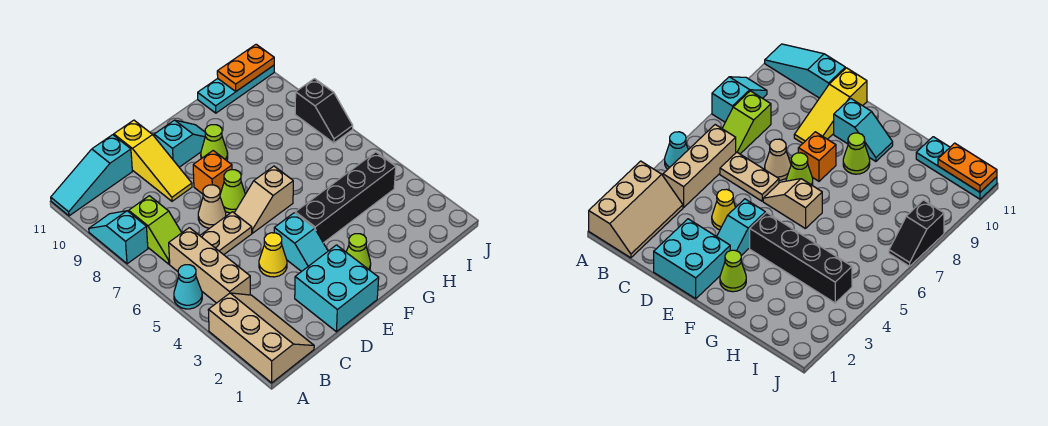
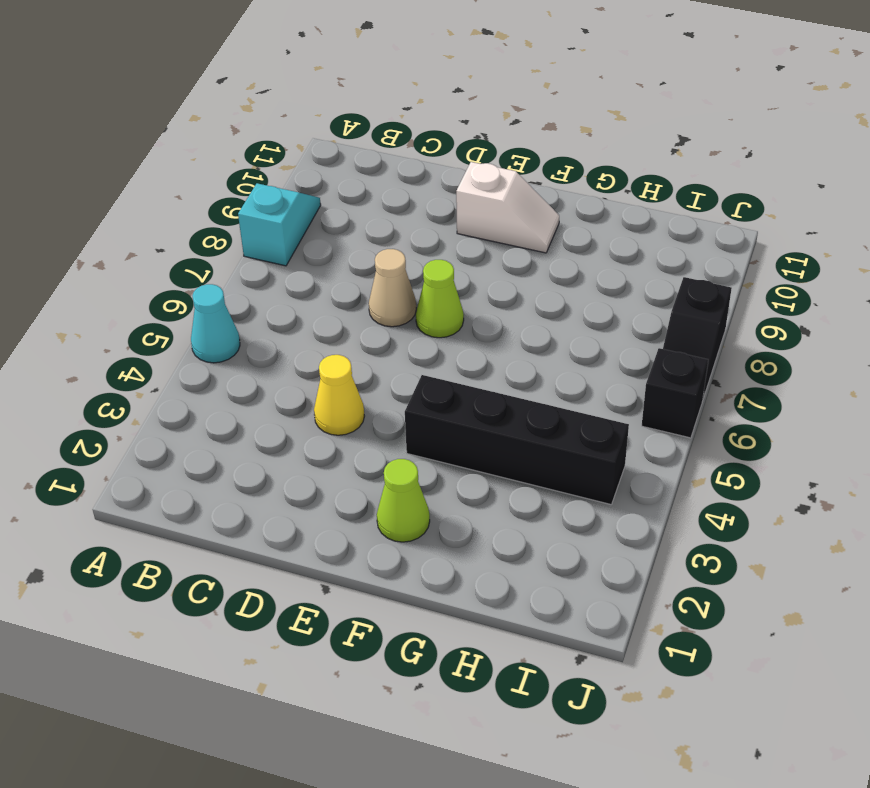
white 1x2 slope [456,162,559,253] -> cyan 1x2 slope [154,120,205,167]
black 1x1 brick [642,348,708,438] -> none
none -> tan 2x3 slope [208,293,314,383]
none -> cyan 1x3 slope [51,135,132,216]
none -> tan 1x3 brick [169,228,250,303]

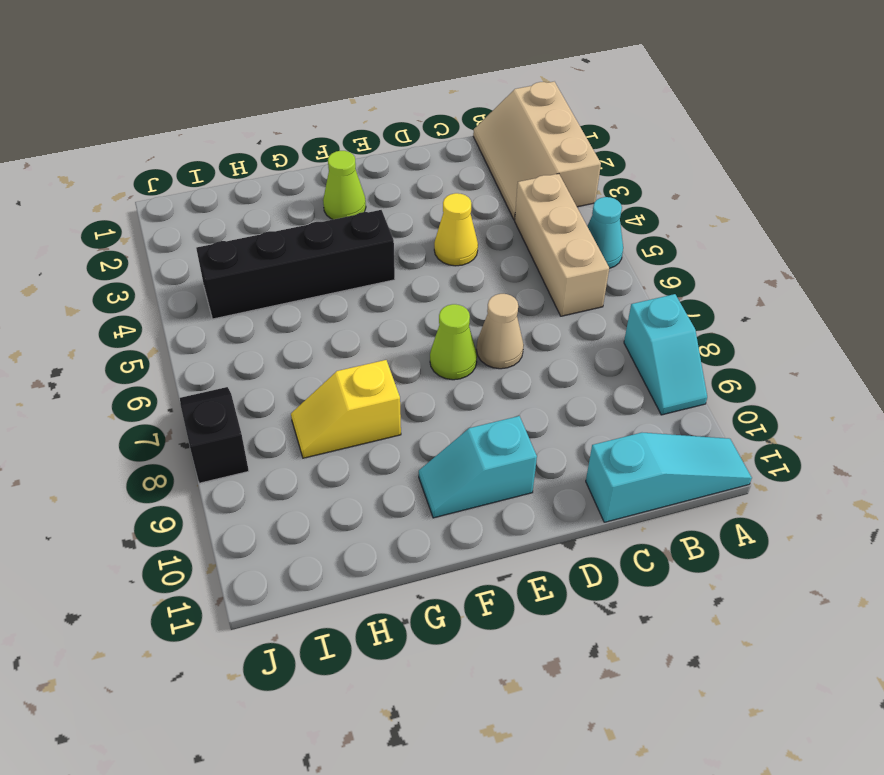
yellow 1x2 slope [291,360,401,458] -> none
none -> lime 1x2 slope [129,196,182,264]
none -> tan 1x2 plate [200,212,252,255]
none -> cyan 2x2 brick [295,245,379,332]

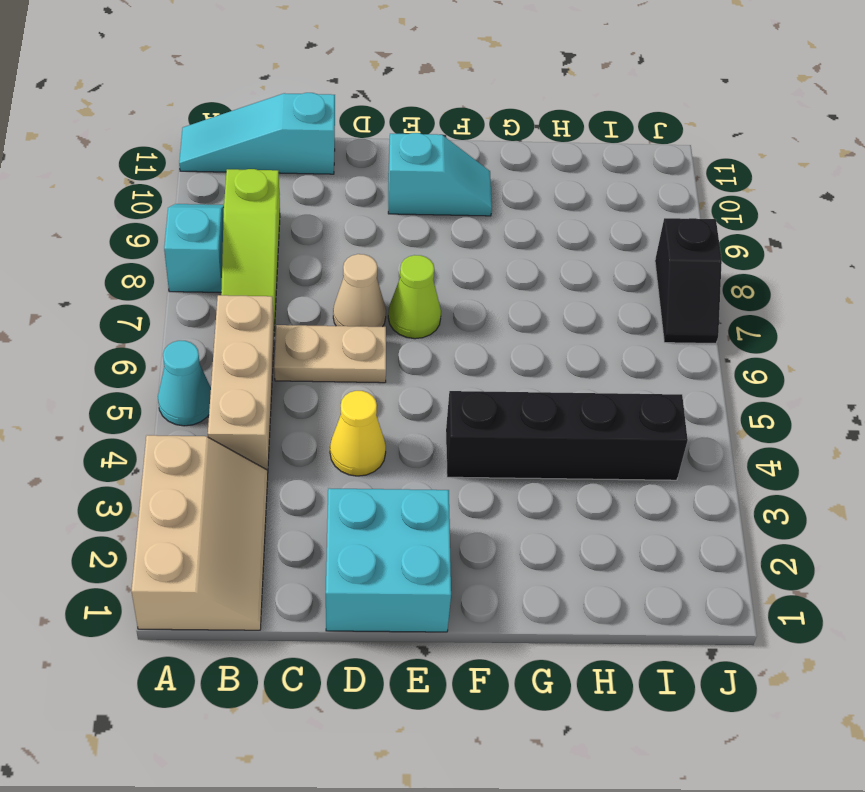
lime 1x3 slope [221,169,280,331] -> lime 1x2 slope [129,196,182,264]
none -> yellow 1x3 slope [114,120,192,201]
none -> cyan 1x2 slope [274,213,328,271]
none -> tan 1x2 slope [234,166,293,233]

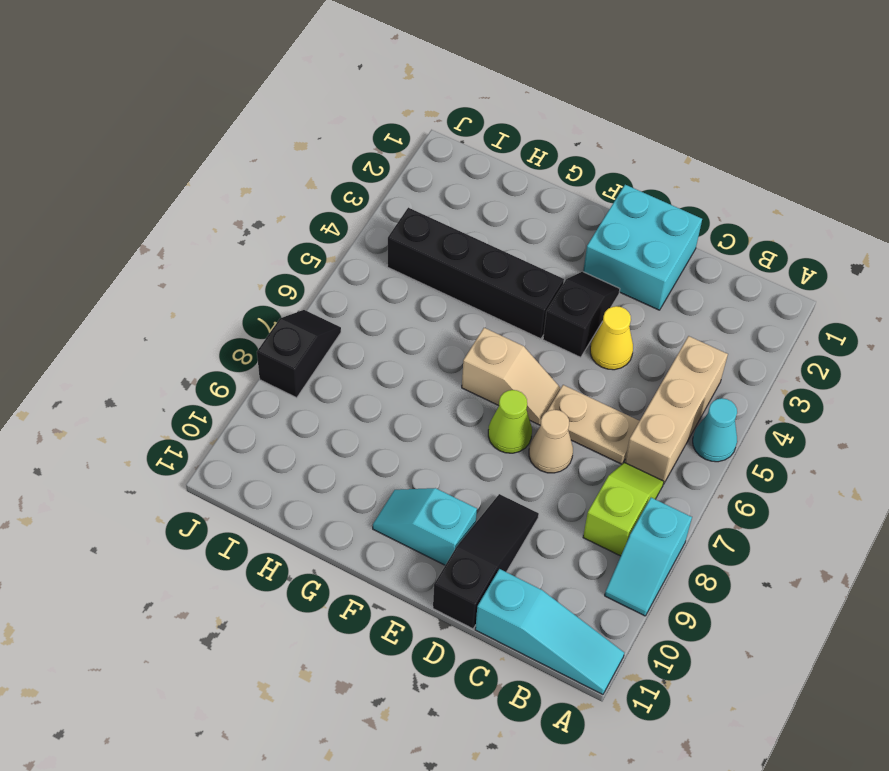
black 1x3 slope [433,494,539,629] -> yellow 1x3 slope [114,120,192,201]
black 1x2 slope [543,272,620,357] -> cyan 1x2 slope [274,213,328,271]
none -> tan 2x3 slope [208,293,314,383]
none -> orange 1x1 brick [193,151,232,194]
none -> lime 1x1 cone [346,234,371,270]

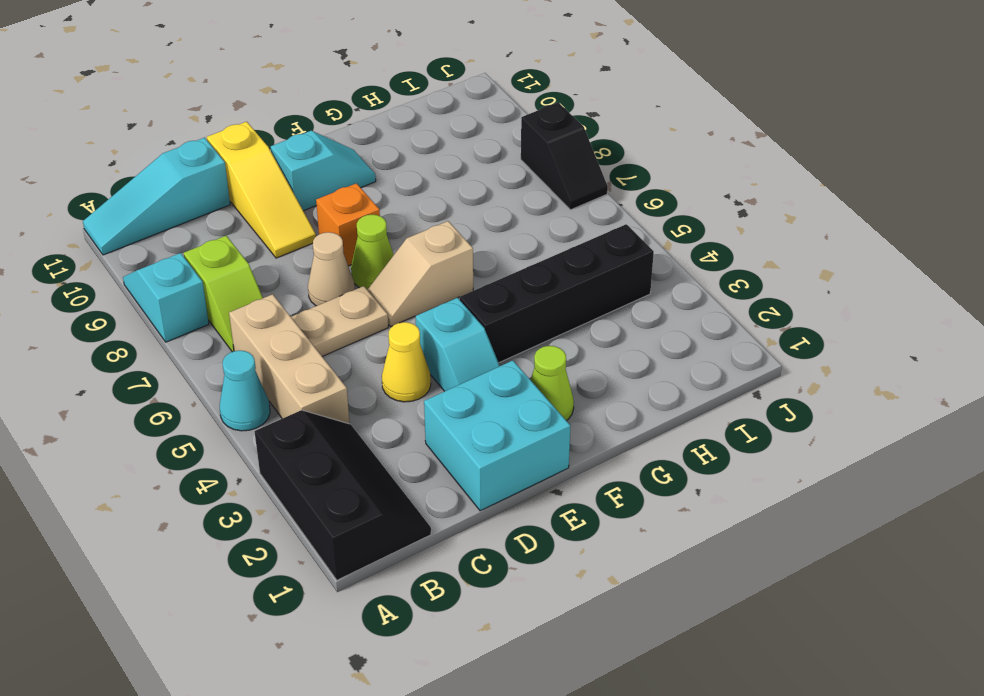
black 2x3 slope [255,410,431,580] -> tan 2x3 slope [208,293,314,383]
none -> lime 1x1 cone [201,125,228,161]
none -> cyan 1x3 plate [198,65,274,113]
none -> orange 1x2 plate [217,44,274,91]

